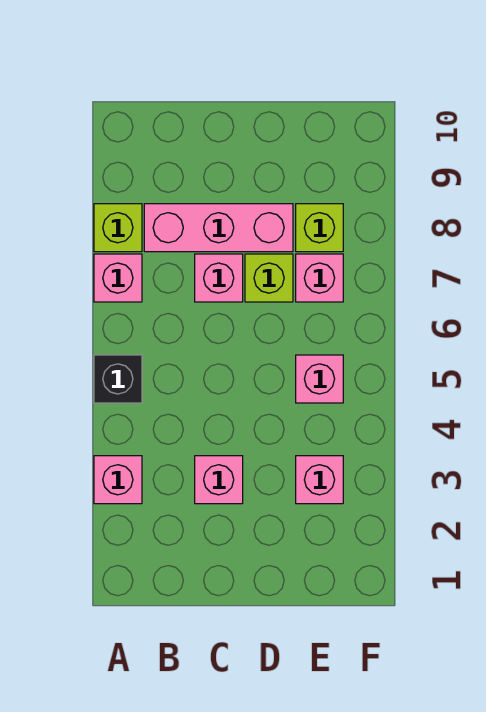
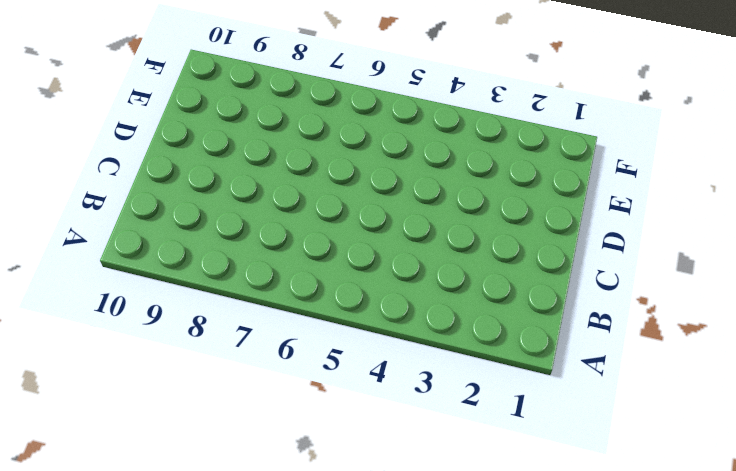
none -> pink 1x1 brick [94,456,142,504]
none -> black 1x1 brick [94,355,142,403]
none -> pink 1x1 brick [94,254,142,302]

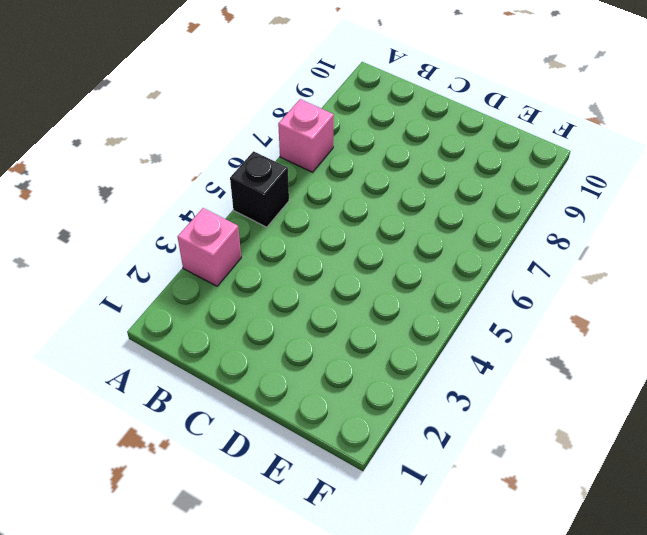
none -> lime 1x1 brick [94,204,142,252]
none -> pink 1x3 brick [144,204,293,252]
none -> pink 1x1 brick [195,456,243,504]

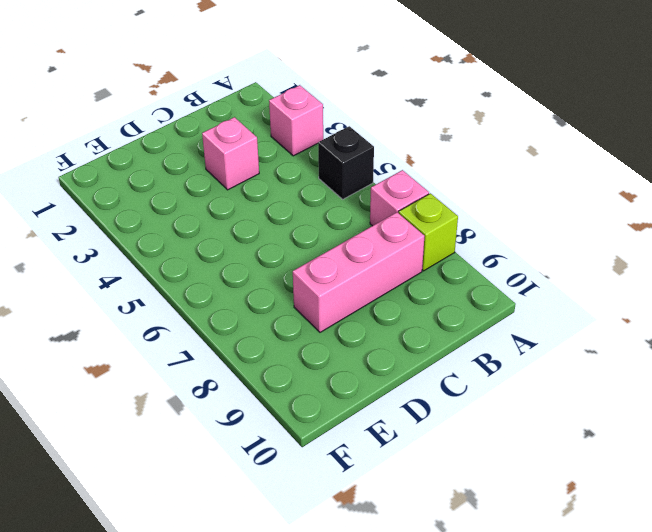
none -> pink 1x1 brick [195,254,243,302]
none -> lime 1x1 brick [245,254,293,302]
none -> pink 1x1 brick [296,456,343,504]

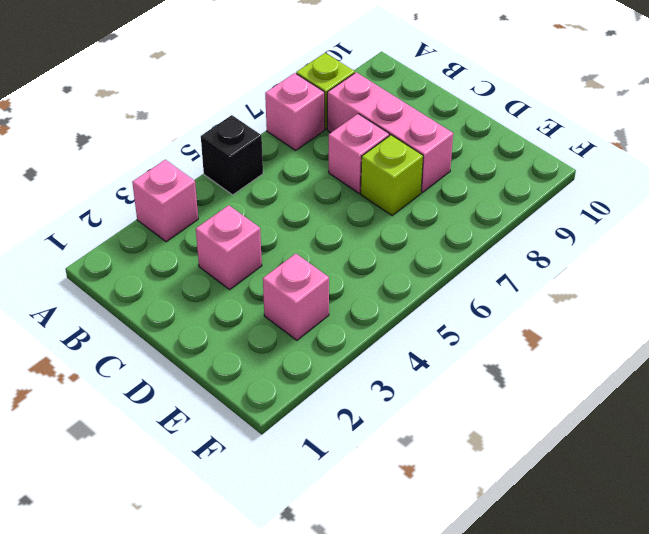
none -> pink 1x1 brick [296,355,343,403]
none -> pink 1x1 brick [296,254,343,302]
none -> lime 1x1 brick [296,204,343,252]

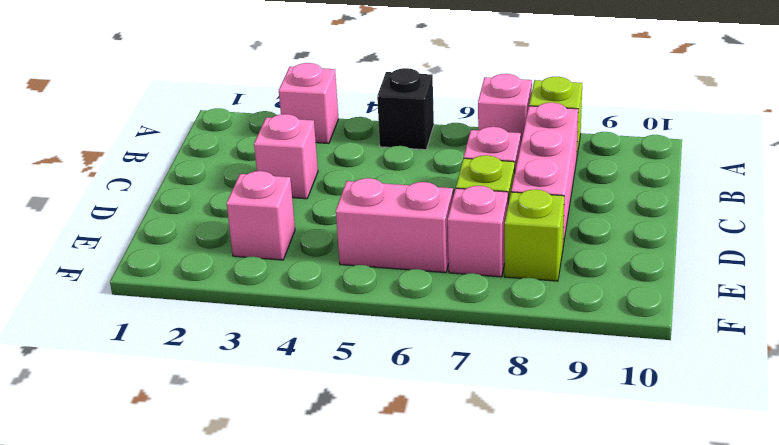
pink 1x2 brick [336,178,453,273] -> pink 1x1 brick [296,355,343,403]

